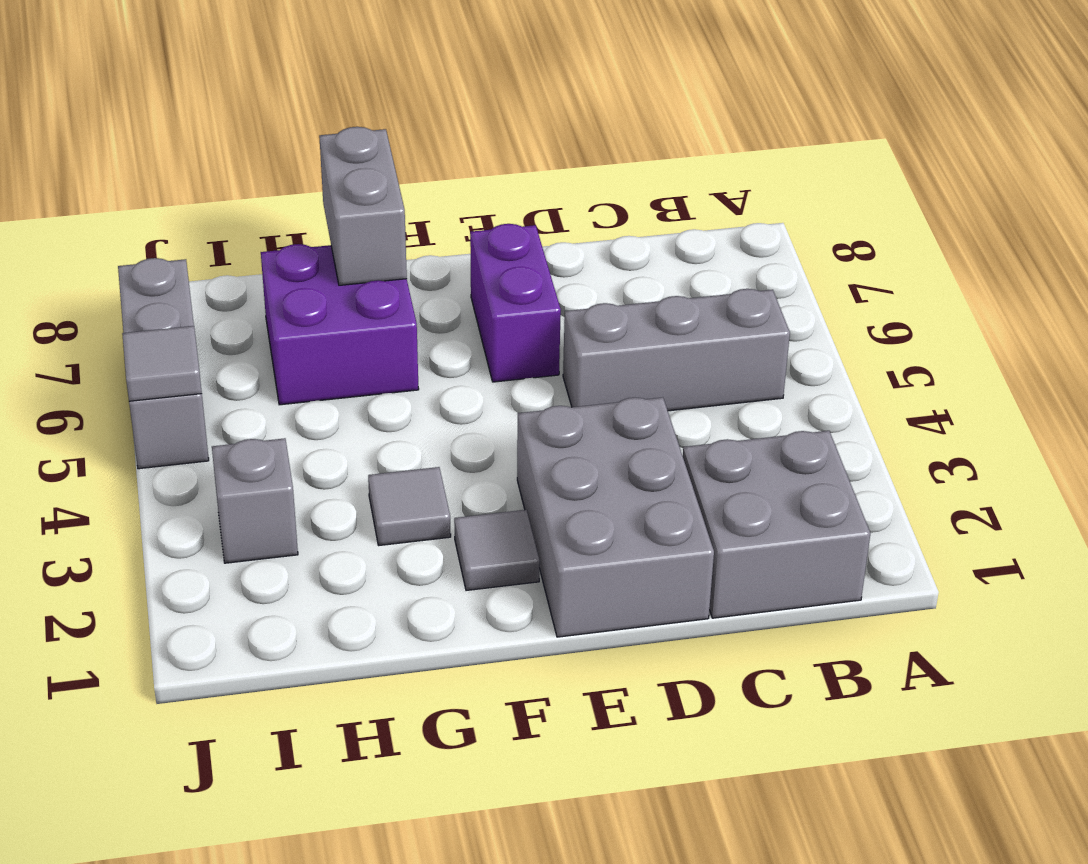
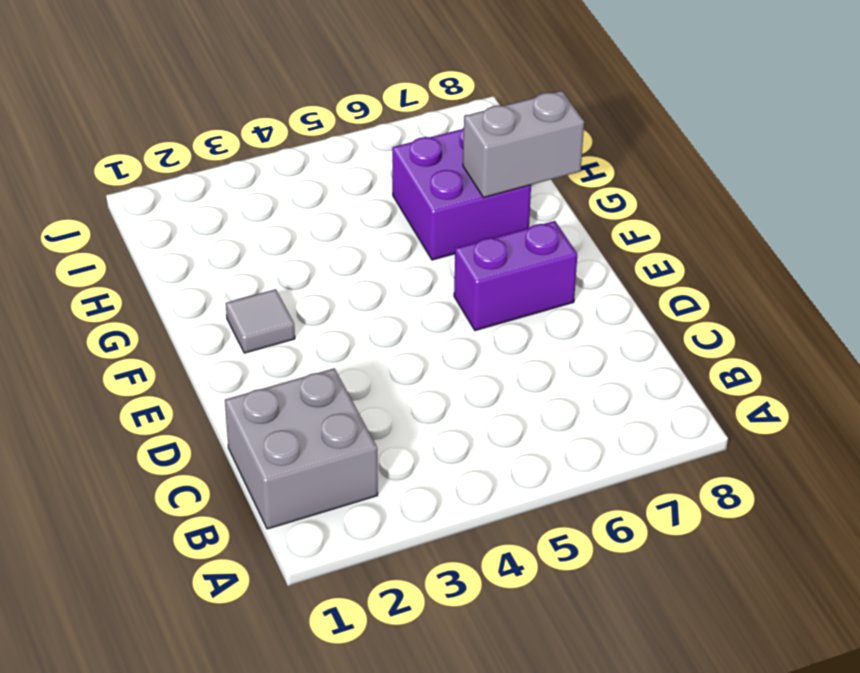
none -> grey 1x3 brick [563,289,790,411]
none -> grey 2x3 brick [517,397,714,637]

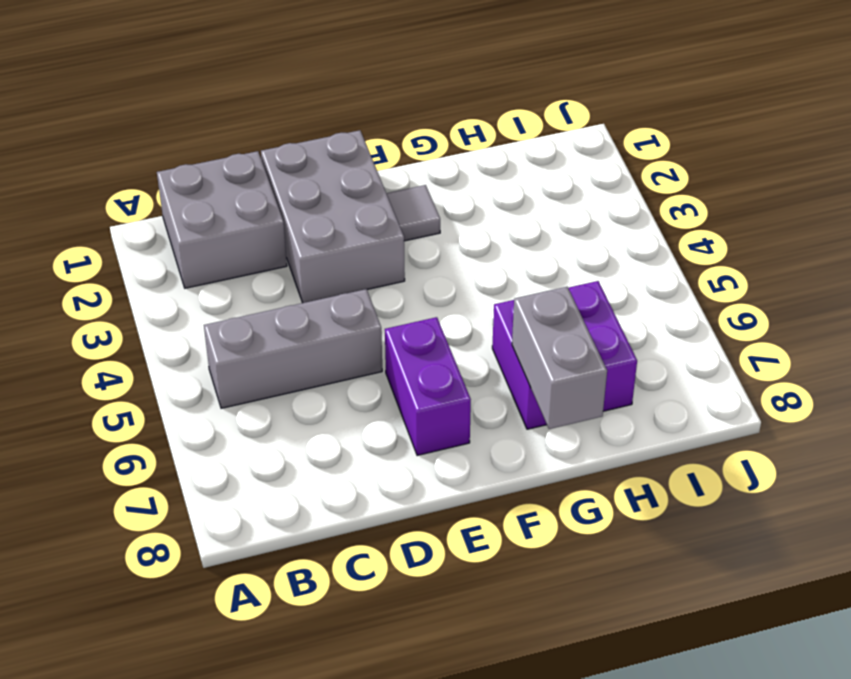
none -> grey 1x1 tile [368,467,451,545]
none -> grey 1x1 brick [212,438,298,563]

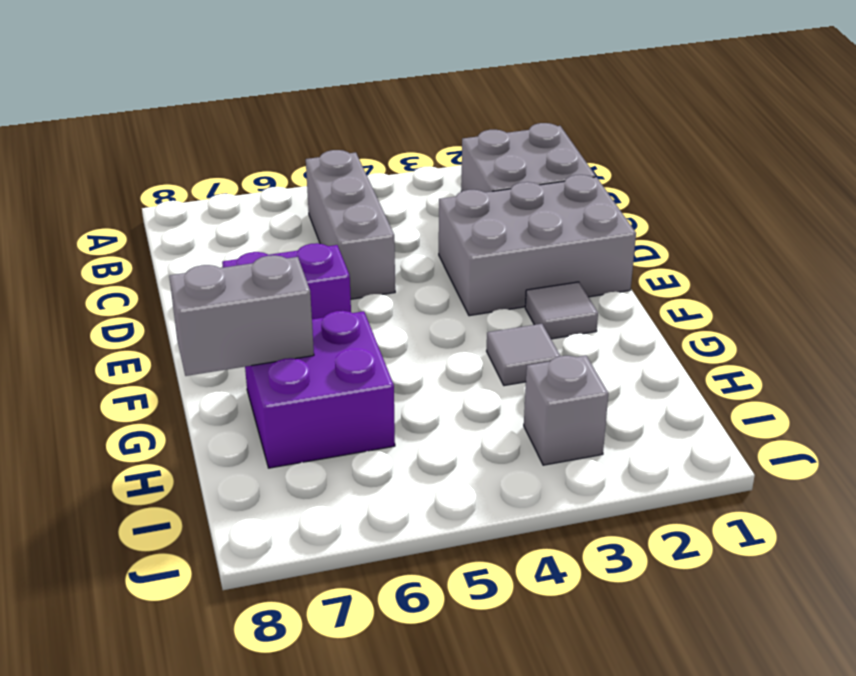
none -> grey 1x3 brick [118,258,209,469]
none -> grey 1x1 tile [122,326,202,401]

